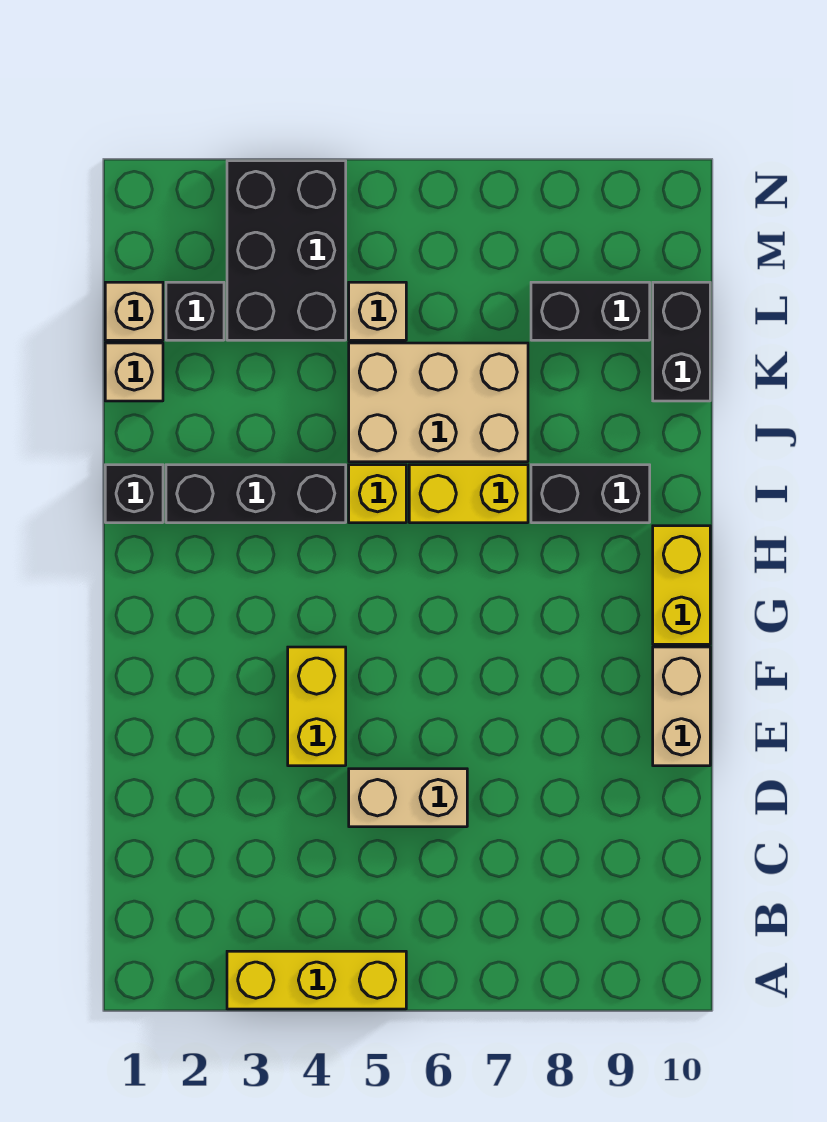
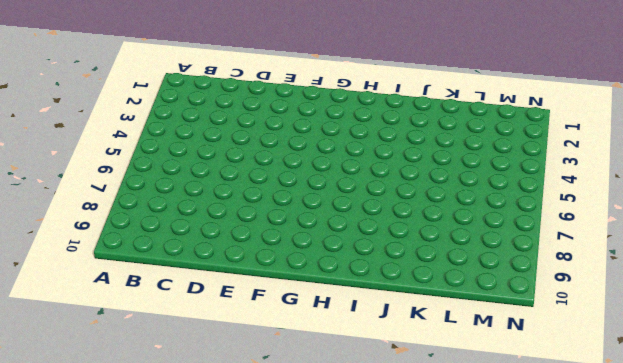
none -> yellow 1x3 brick [227,951,406,1009]
none -> tan 1x2 brick [349,769,467,827]
none -> yellow 1x2 brick [288,647,346,766]

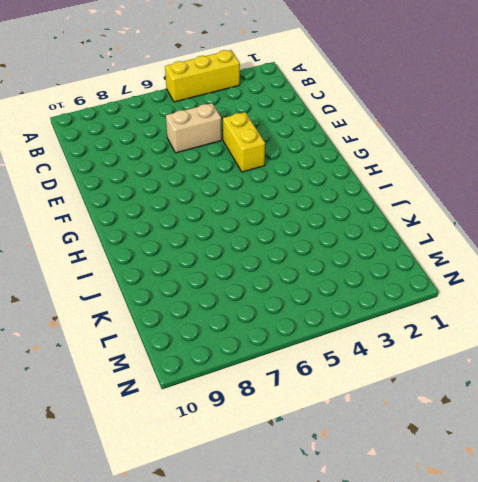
none -> tan 1x2 brick [653,647,710,766]
none -> yellow 1x2 brick [653,526,710,644]
none -> black 1x1 brick [105,465,163,523]

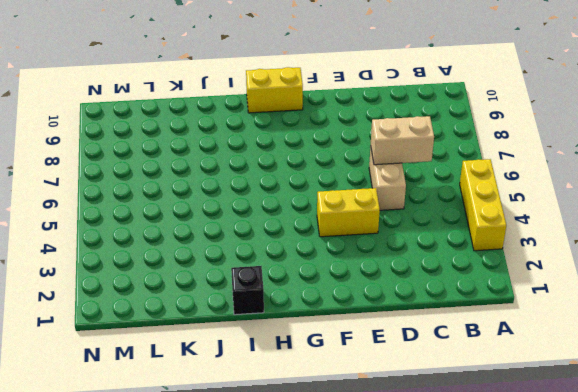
tan 1x2 brick [371,116,434,165] -> tan 1x2 brick moved to [653,647,710,766]
none -> black 1x3 brick [166,465,346,523]
none -> yellow 1x1 brick [349,465,406,523]
none -> yellow 1x2 brick [409,465,528,523]

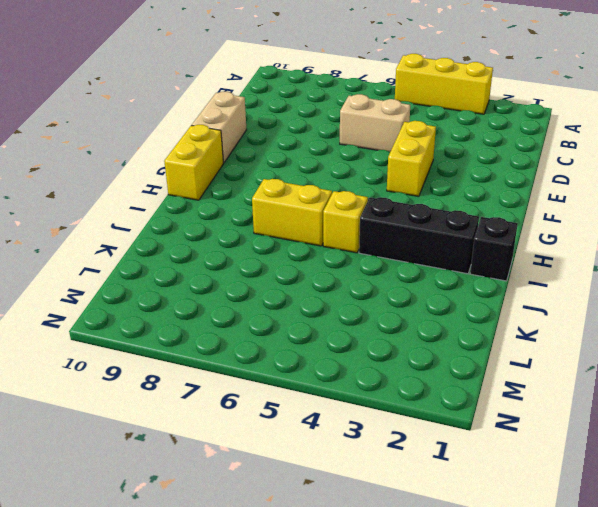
none -> black 1x2 brick [531,465,650,523]
none -> tan 2x3 brick [349,343,528,462]
none -> tan 1x1 brick [105,343,163,401]

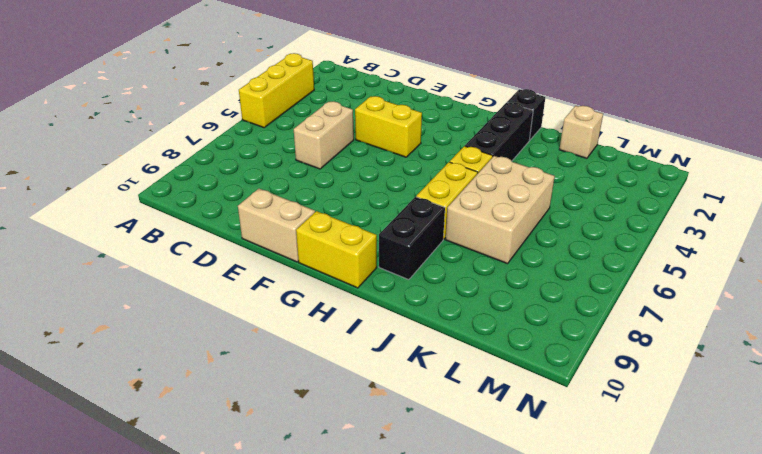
none -> black 1x2 brick [653,282,710,401]
none -> tan 1x1 brick [105,282,163,340]
none -> black 1x1 brick [166,282,224,340]

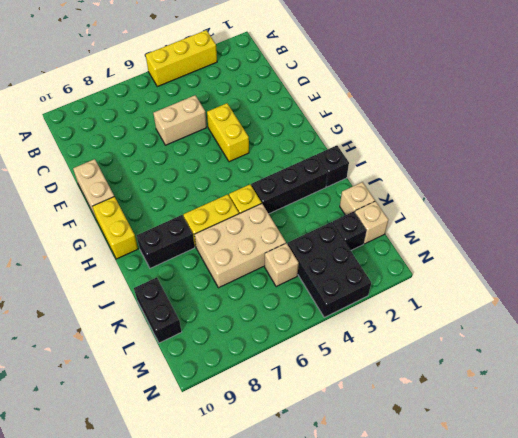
none -> black 1x2 brick [531,282,650,340]

